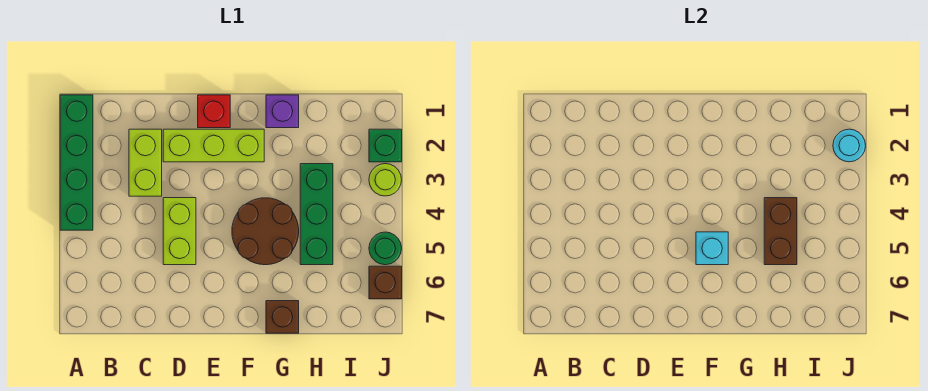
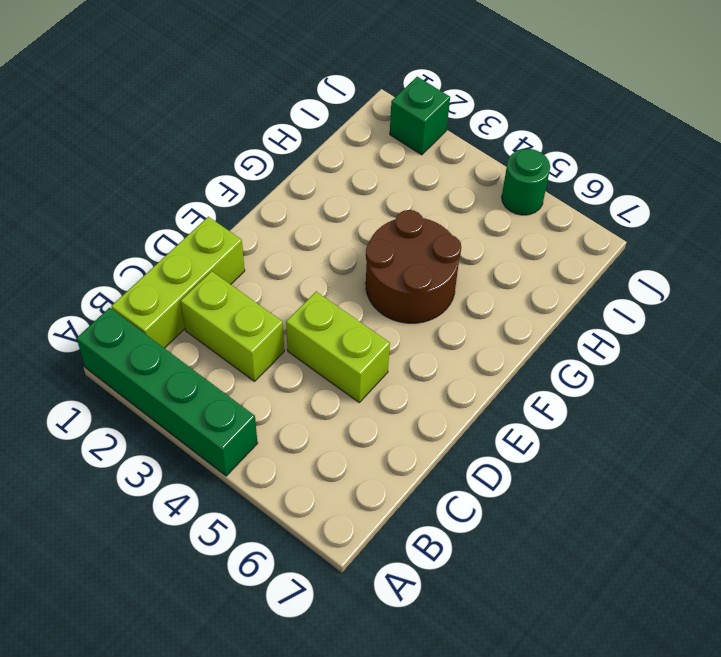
lime 1x3 brick [111,217,245,348] -> lime 1x3 brick moved to [163,129,264,162]
none -> red 1x1 brick [198,95,230,128]
none -> purple 1x1 brick [266,95,299,128]
none -> brown 1x1 brick [266,301,299,333]

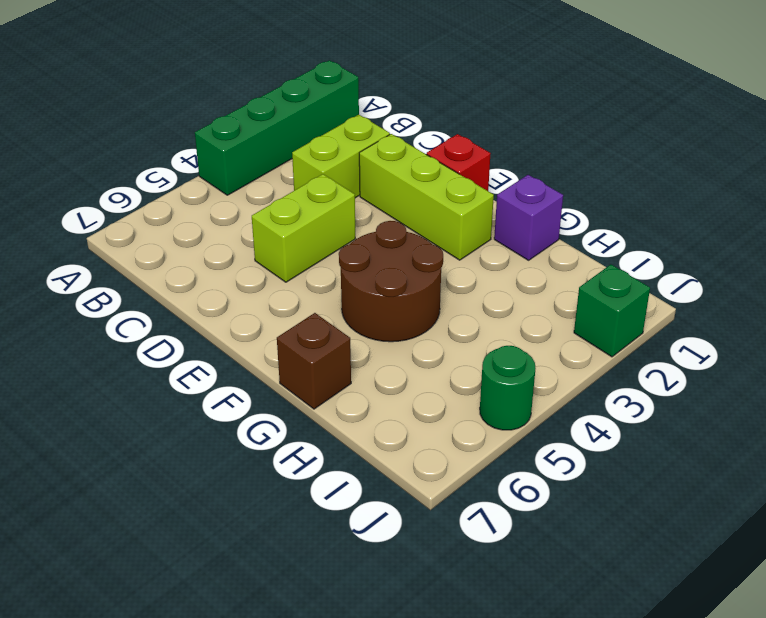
none -> green 1x3 brick [300,164,333,265]
none -> lime 1x1 round brick [369,164,402,196]
none -> brown 1x1 brick [369,266,402,299]

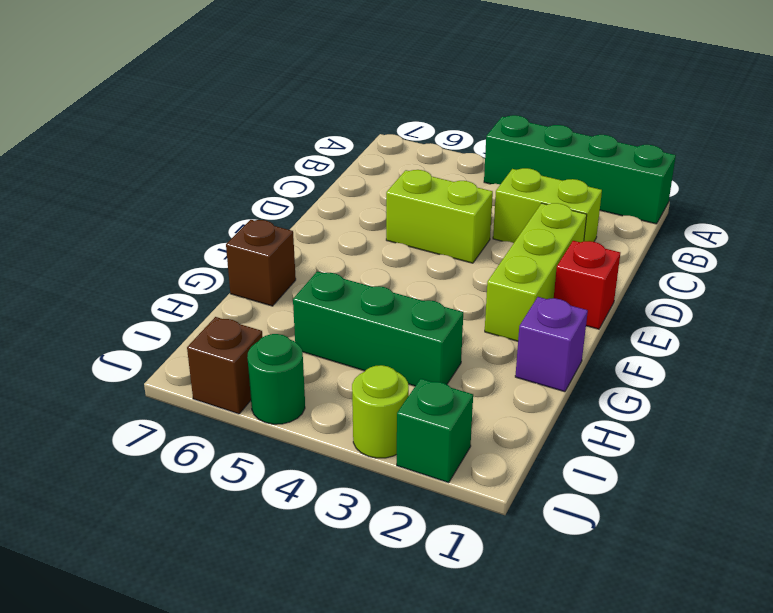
none -> brown 2x2 round brick [232,198,299,265]
none -> cyan 1x1 brick [696,232,728,265]
none -> brown 1x2 brick [764,198,797,265]

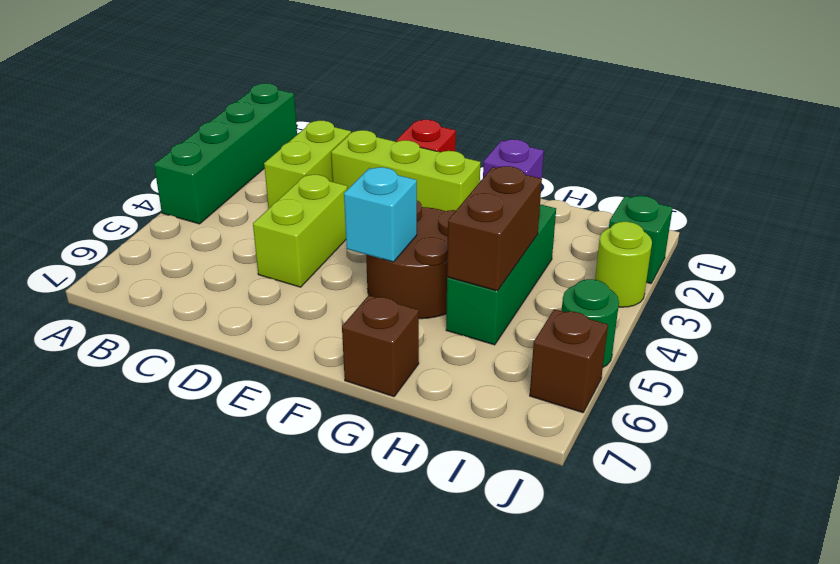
none -> cyan 1x1 round brick [833,129,866,162]

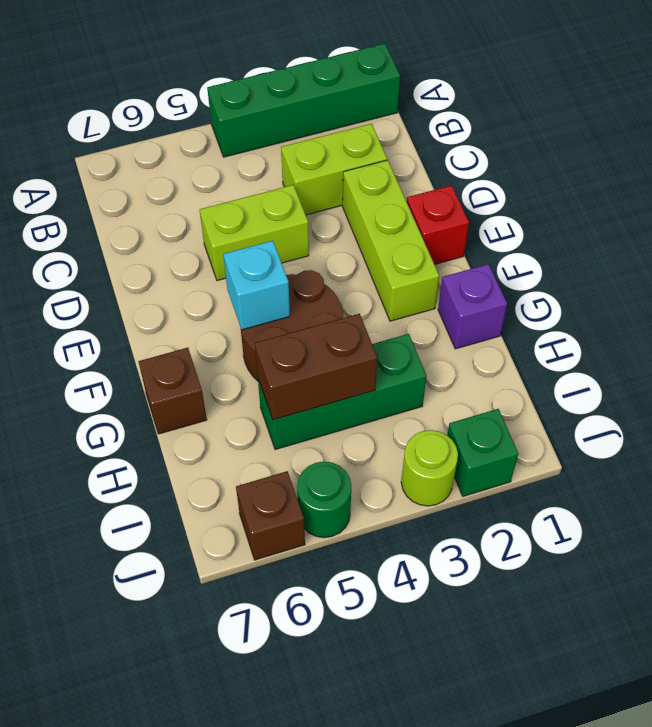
none -> cyan 1x1 round brick [833,129,866,162]

